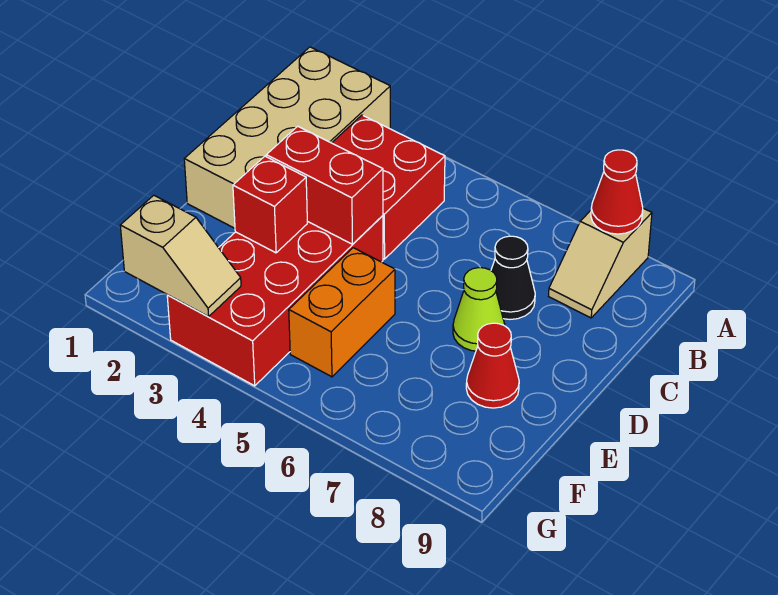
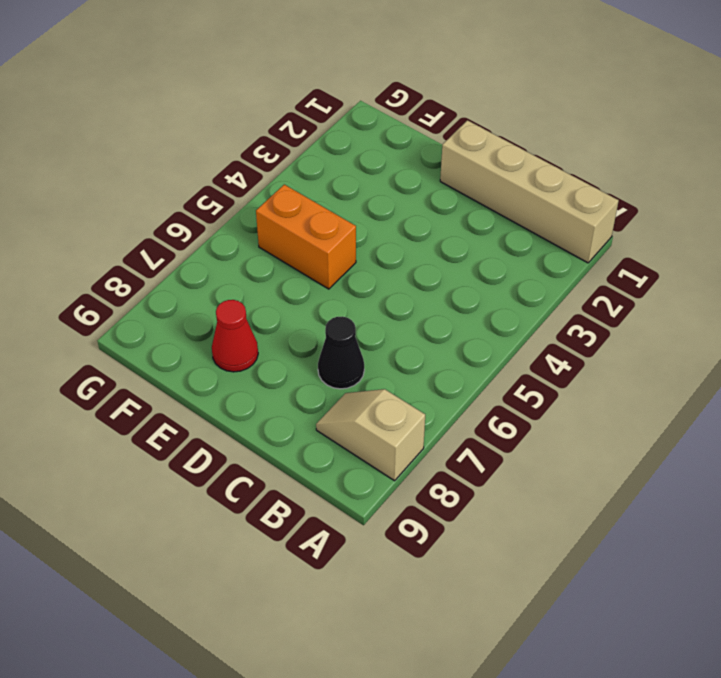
tan 1x4 brick [440,120,619,263] -> tan 2x4 brick [184,47,390,228]
none -> red 2x2 brick [332,115,445,259]
none -> red 2x4 brick [167,216,383,386]
none -> lime 1x1 cone [453,268,505,351]

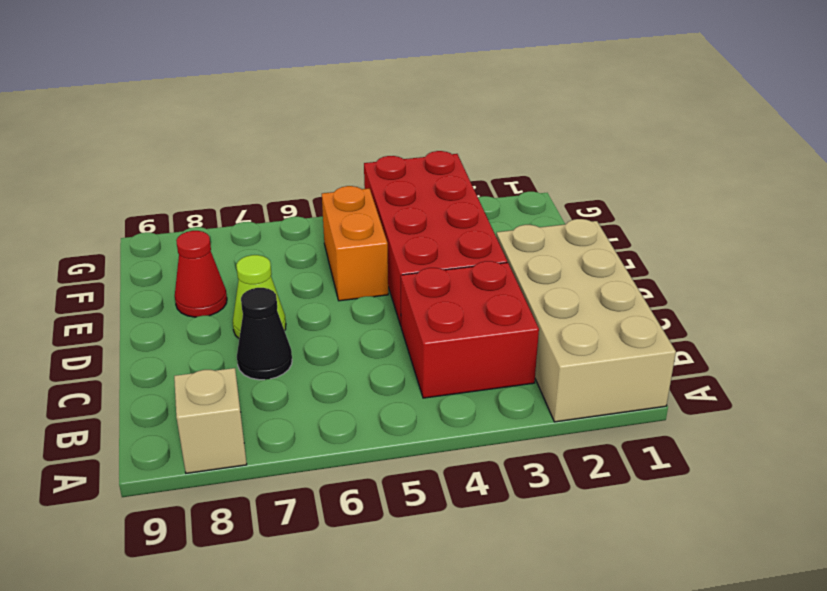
none -> red 1x1 cone [591,150,643,234]
none -> red 1x2 brick [266,126,383,244]
none -> red 1x1 brick [233,156,307,253]

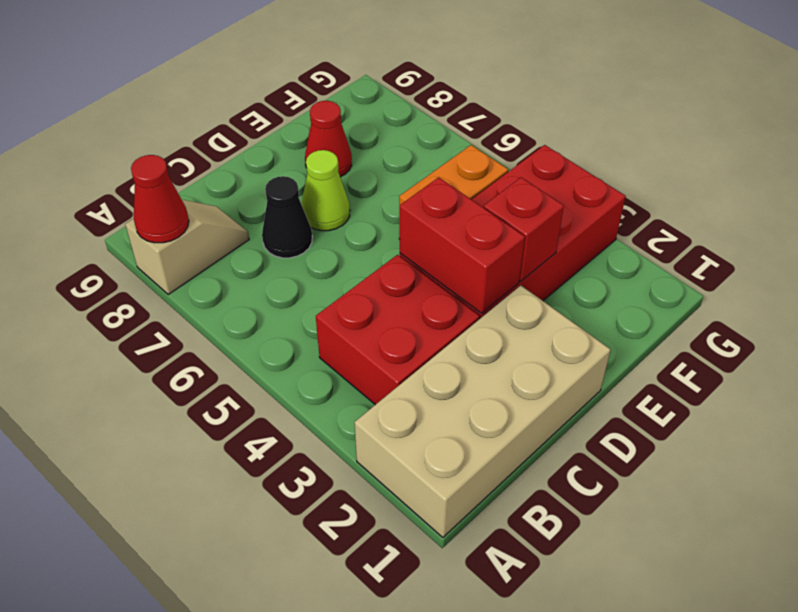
none -> tan 1x2 slope [120,195,241,317]

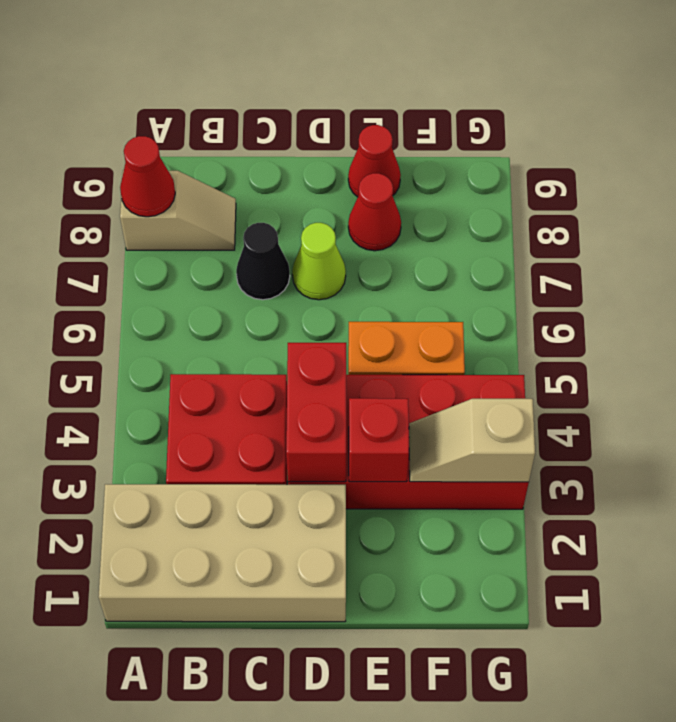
red 1x1 cone [348,125,401,197] -> none
tan 1x2 slope [409,399,535,482] -> tan 1x2 slope turned to [120,195,241,317]

